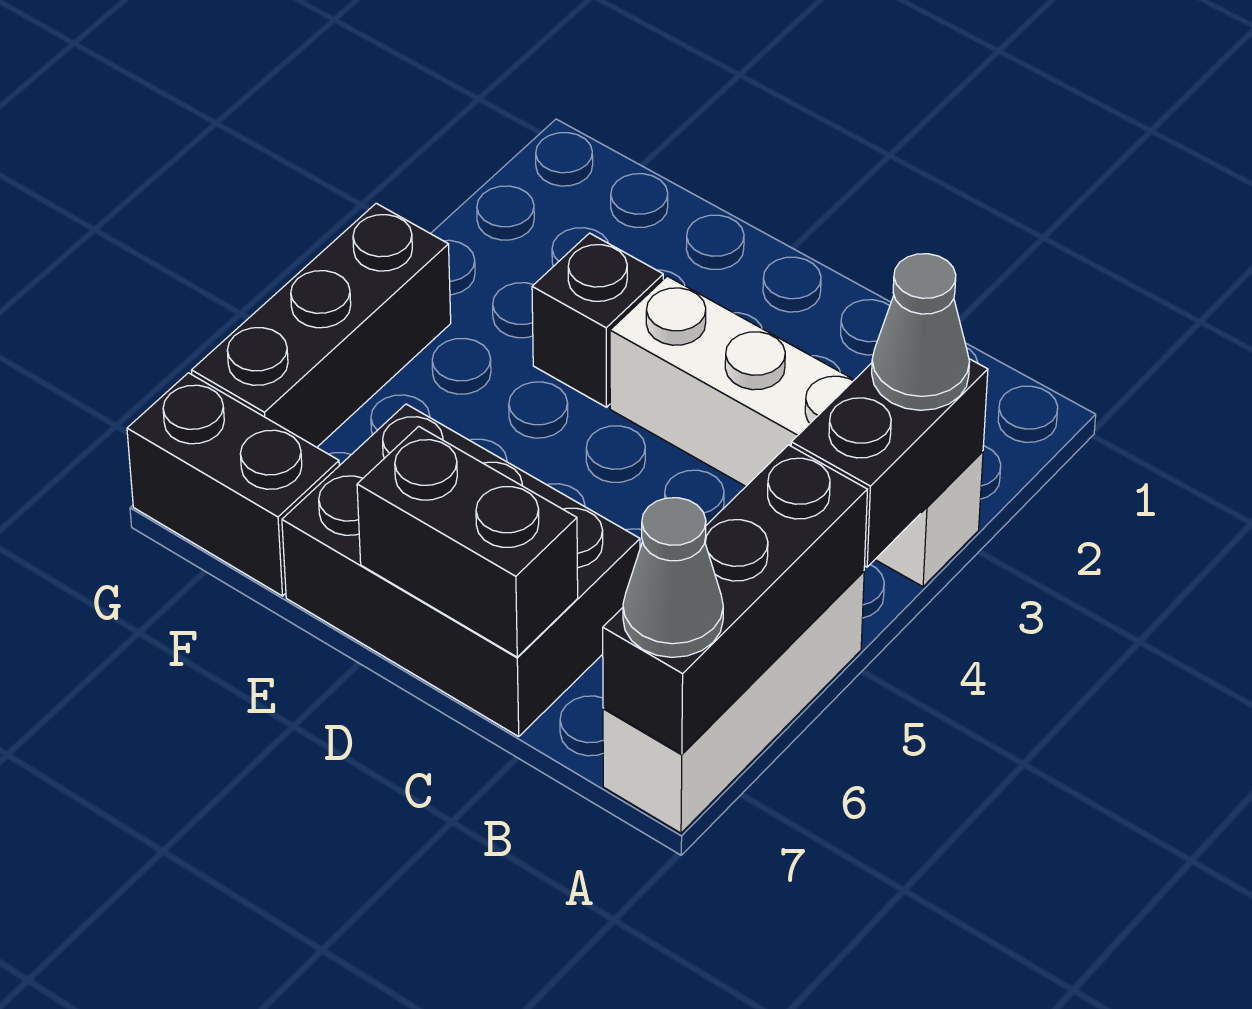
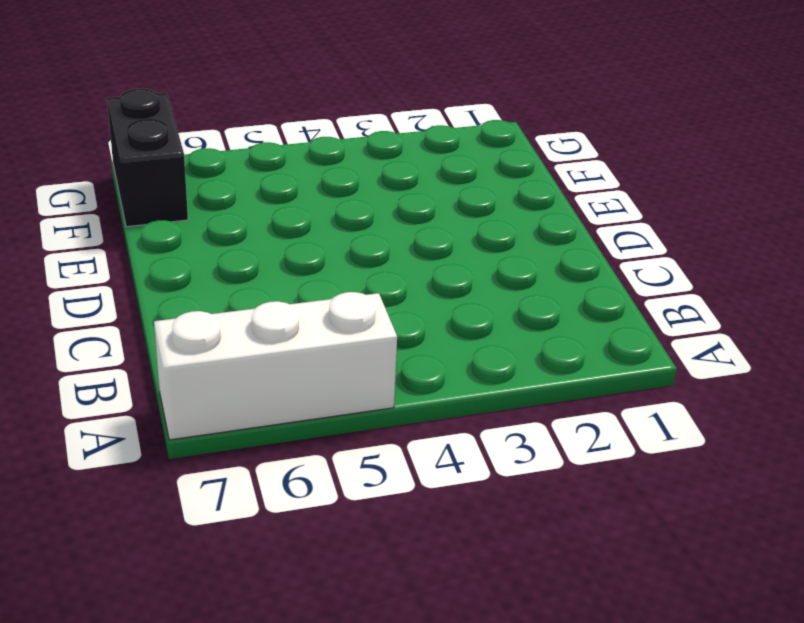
none -> white 1x4 brick [610,276,983,587]
none -> black 2x3 brick [282,404,640,736]

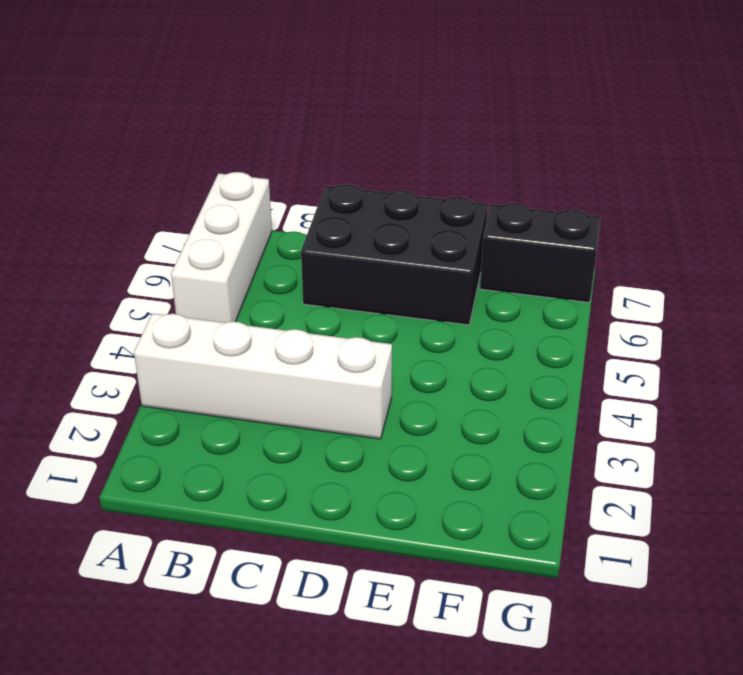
none -> black 1x1 brick [532,233,663,407]
none -> black 1x3 brick [191,203,451,447]

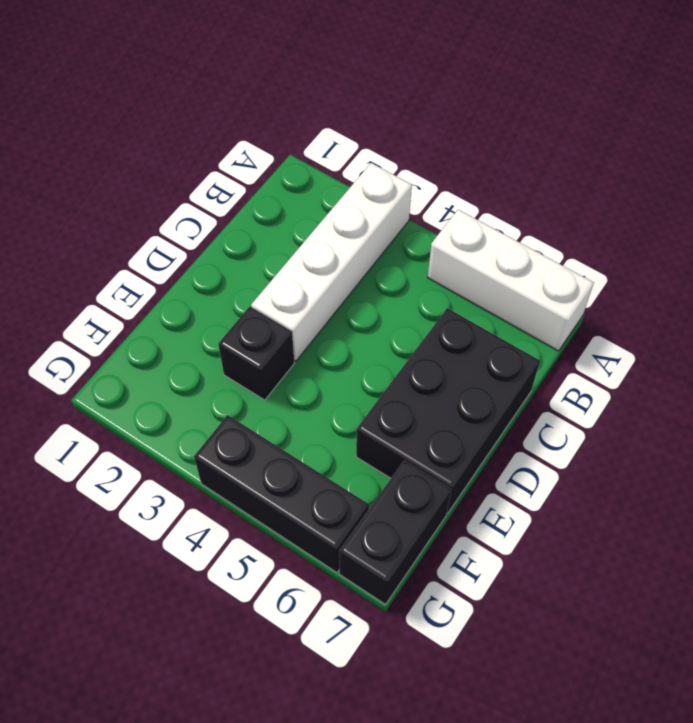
none -> black 1x2 brick [791,359,988,567]
none -> black 1x3 brick [603,445,867,754]

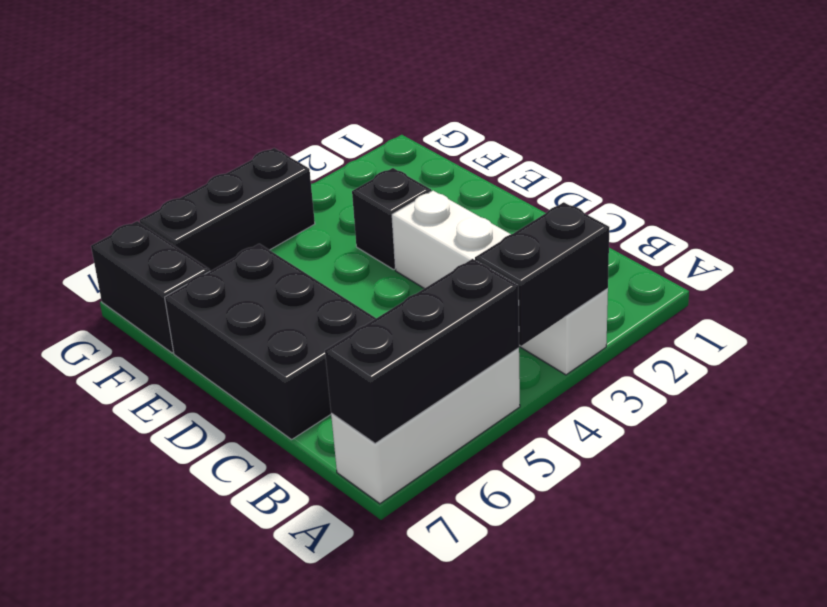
none -> black 1x2 brick [357,426,578,657]
none -> grey 1x1 cone [872,254,969,410]

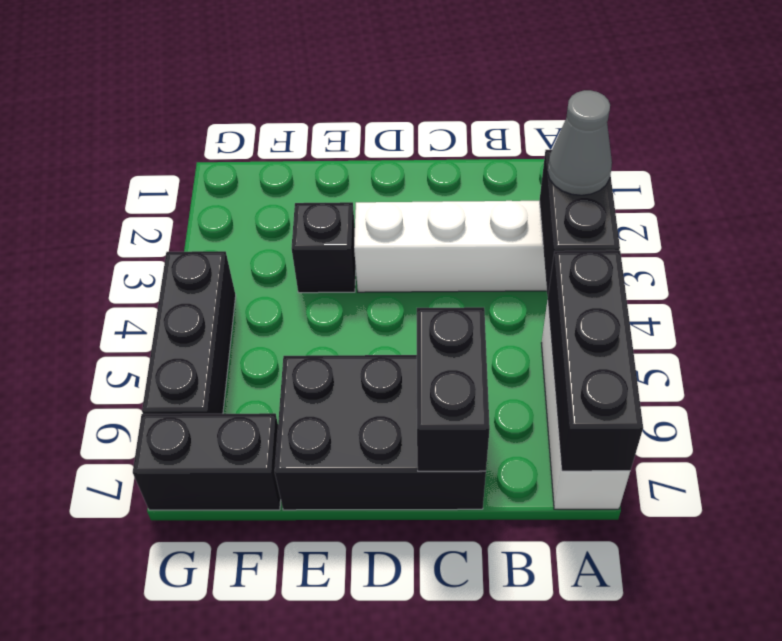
black 1x2 brick [417,307,490,471] -> black 1x2 brick turned to [357,426,578,657]
none -> grey 1x1 cone [623,498,723,657]

